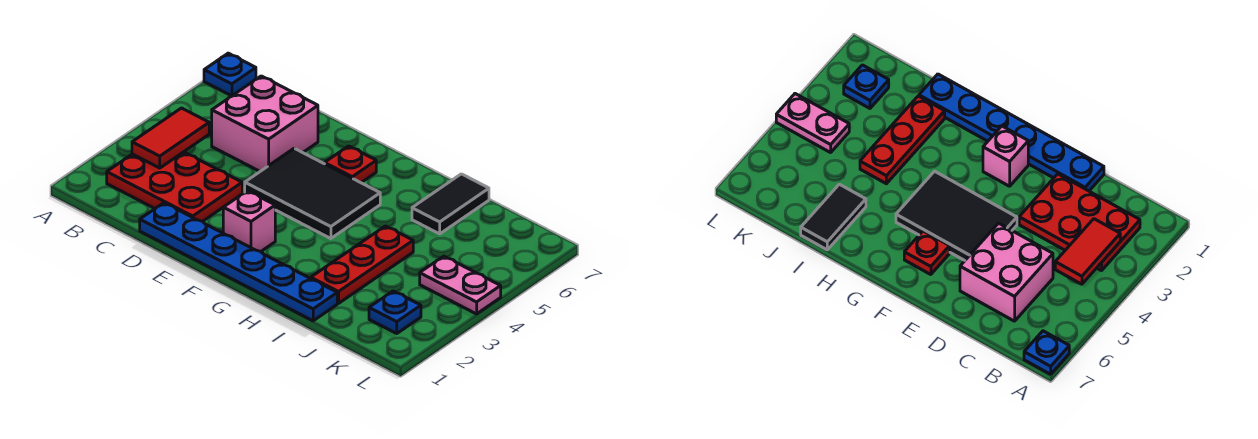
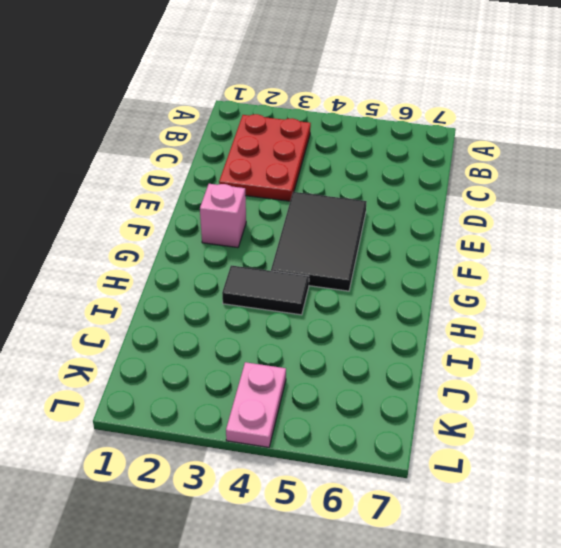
black 1x2 tile [222,265,309,315] -> black 1x2 tile moved to [412,174,489,234]
none -> blue 1x1 plate [204,53,256,96]
none -> pink 2x2 brick [212,76,318,171]
none -> blue 1x6 plate [140,203,337,321]

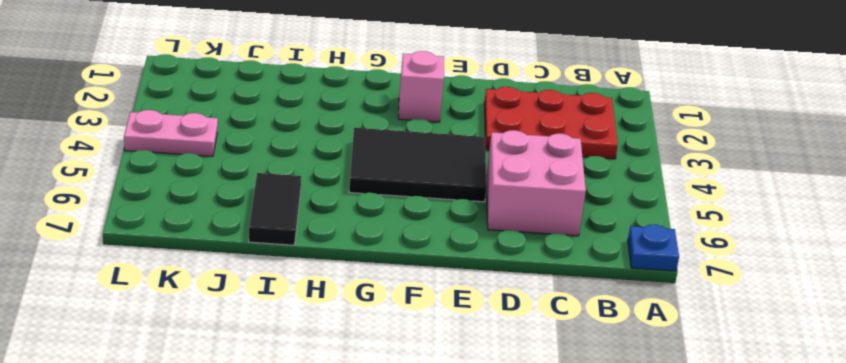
none -> blue 1x6 plate [140,203,337,321]
none -> red 1x1 plate [325,146,376,183]
none -> red 1x3 plate [311,226,413,303]

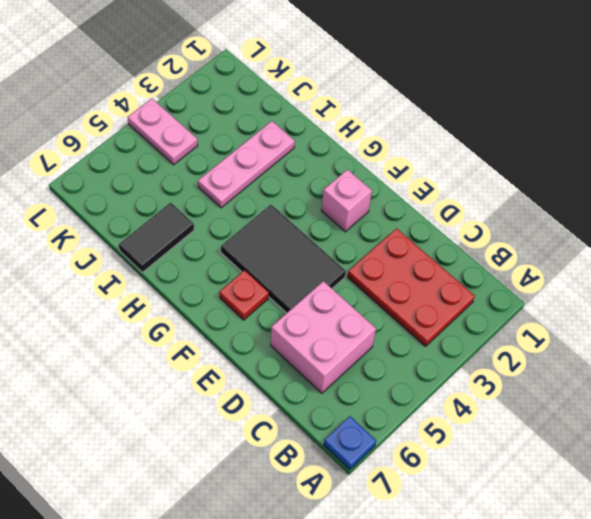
pink 1x3 plate [198,121,295,208] -> red 1x3 plate [311,226,413,303]
none -> blue 1x6 plate [140,203,337,321]
none -> blue 1x1 plate [369,291,421,333]
none -> red 1x2 tile [132,108,209,168]

